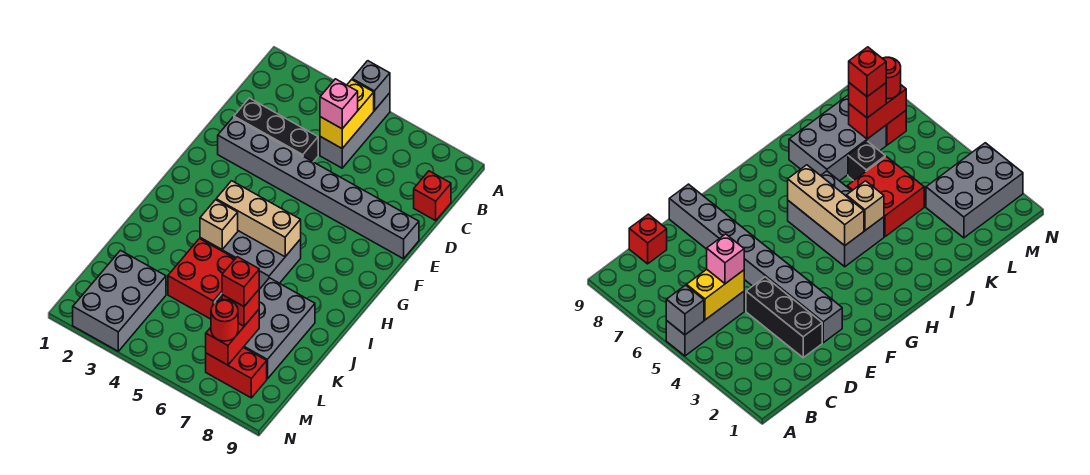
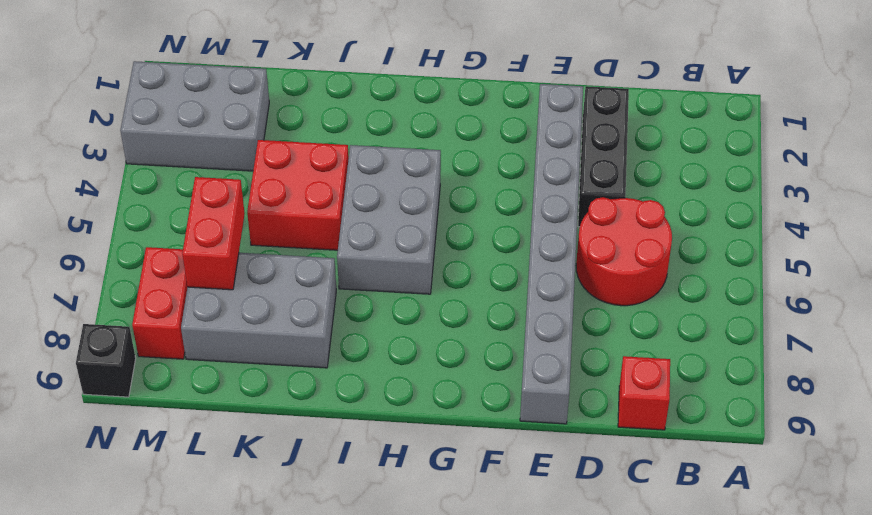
red 2x2 round brick [576,197,672,306] -> grey 1x3 brick [320,93,390,168]
red 1x2 brick [182,177,245,290] -> red 1x2 brick turned to [206,310,259,365]
black 1x1 brick [76,324,136,397] -> black 1x1 brick moved to [848,141,885,181]
none -> grey 1x1 brick [352,61,390,111]
none -> yellow 1x2 brick [320,80,374,148]
none -> tan 1x3 brick [216,181,301,257]

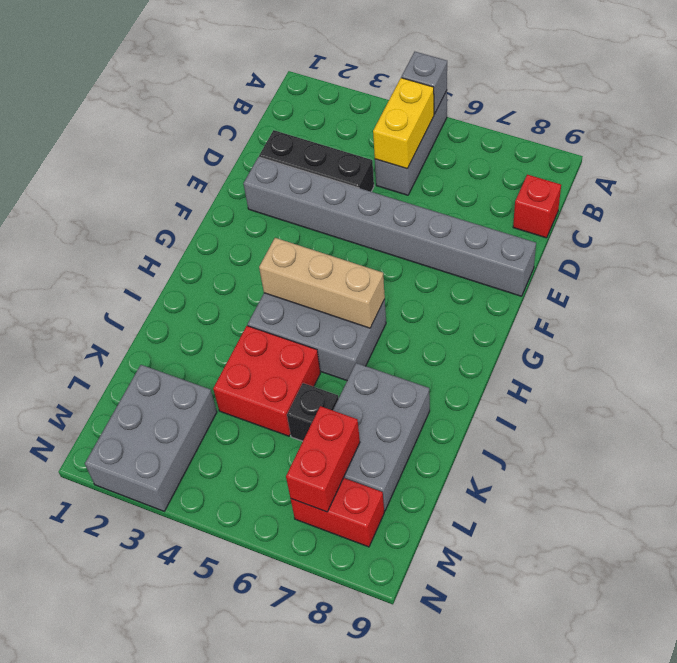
none -> tan 1x1 brick [200,200,238,249]
none -> pink 1x1 brick [320,79,358,129]
none -> red 1x1 brick [222,290,259,326]

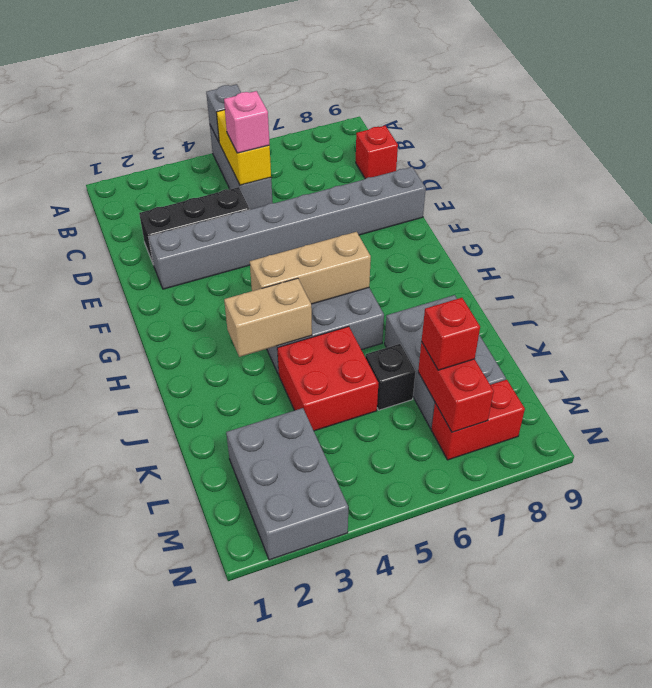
tan 1x2 brick [224,278,312,357] -> tan 1x1 brick [200,200,238,249]
none -> red 1x1 round brick [211,300,238,341]
none -> red 1x1 brick [222,257,259,306]

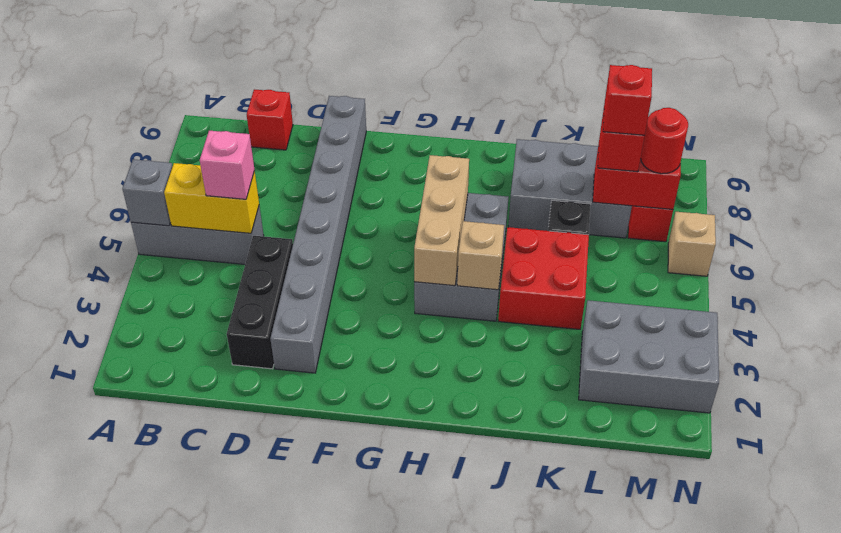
tan 1x1 brick [668,212,716,276] -> none

